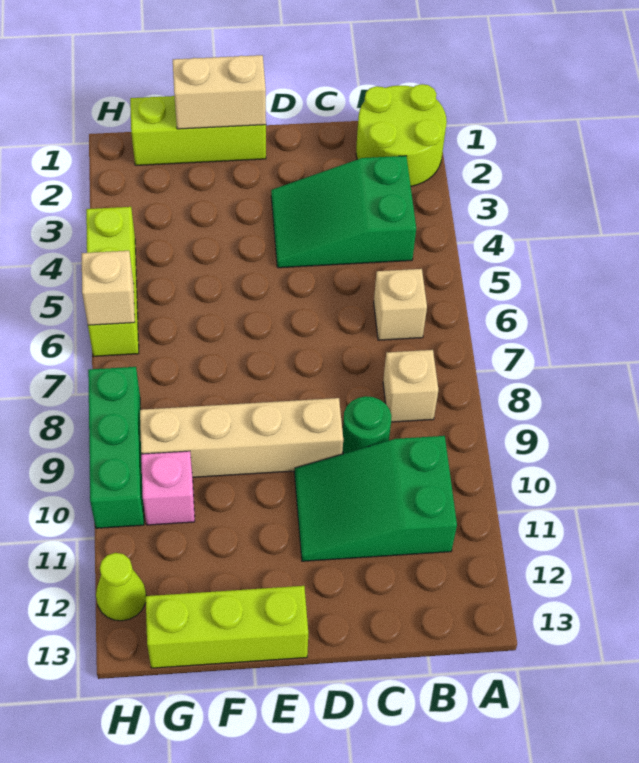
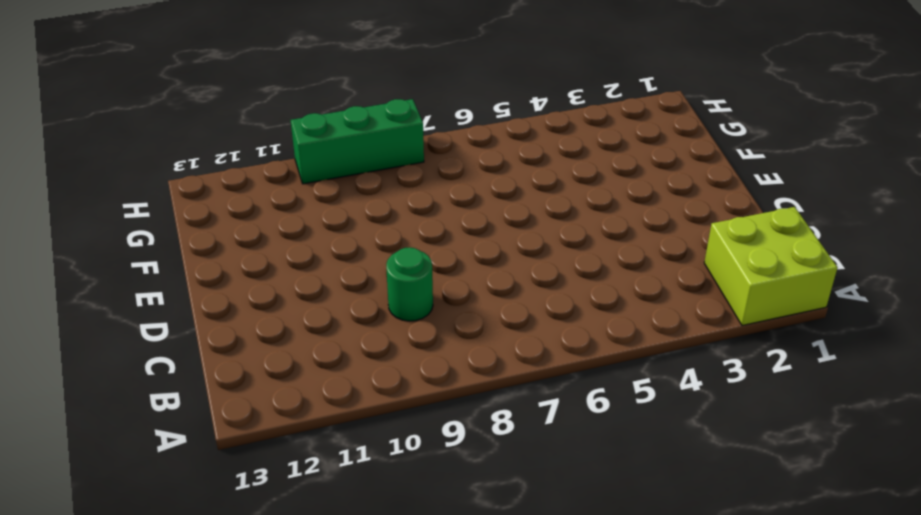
lime 2x2 brick [704,207,838,326] -> lime 2x2 round brick [356,84,447,186]
none -> green 2x3 slope [271,156,416,268]
none -> tan 1x1 brick [374,269,427,340]
none -> tan 1x1 brick [383,350,438,422]

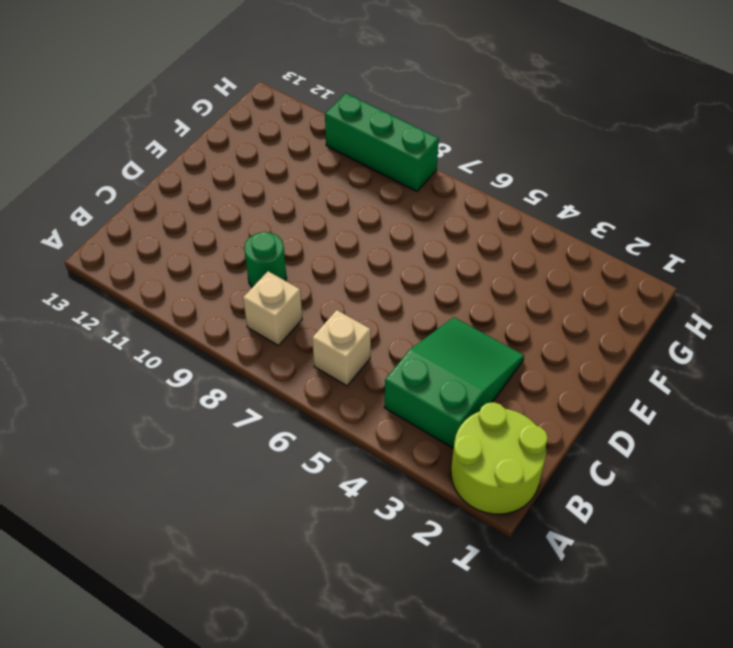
none -> green 2x3 slope [294,436,457,561]
none -> tan 1x4 brick [140,398,343,477]
none -> lime 1x3 brick [130,96,266,165]

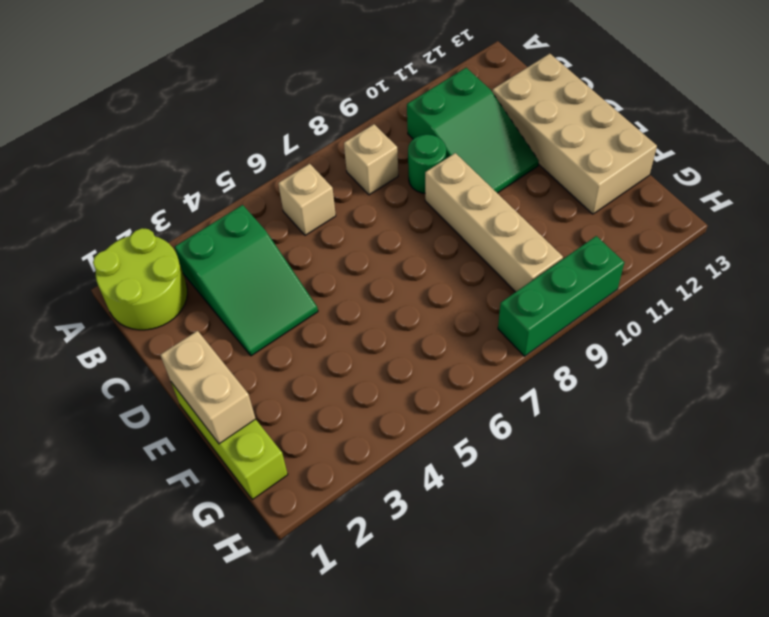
tan 2x4 brick [492,54,657,214] -> lime 1x3 brick [146,586,308,668]
none -> pink 1x1 brick [141,451,195,525]
none -> lime 1x3 brick [86,207,139,356]
none -> lime 1x1 cone [96,553,146,621]

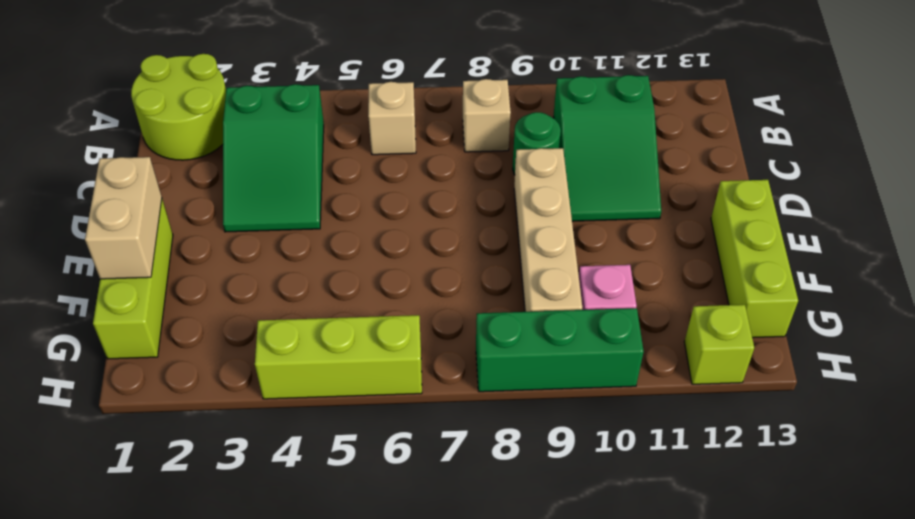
lime 1x1 brick [684,305,754,384] -> lime 1x1 cone [96,553,146,621]
none -> tan 1x1 brick [82,251,135,325]

